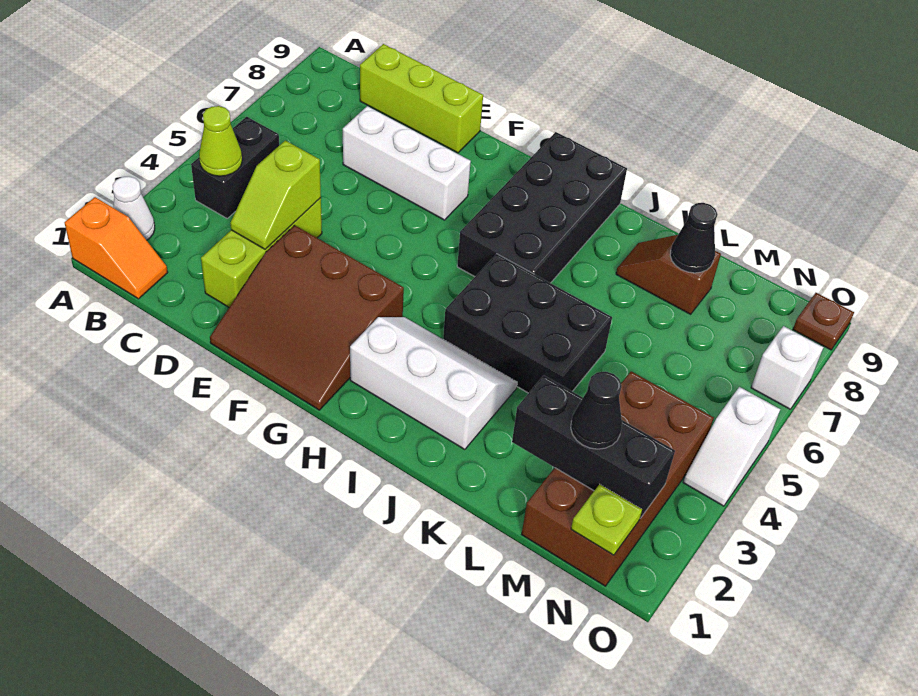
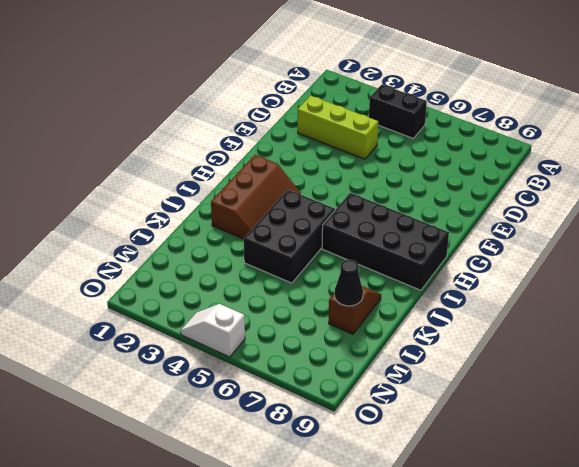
brown 2x3 slope [211,155,301,239] -> white 2x3 slope [350,317,517,450]
none -> orange 1x2 slope [65,197,168,299]
none -> white 1x1 cone [113,176,155,240]
none -> lime 1x3 brick [360,44,483,153]

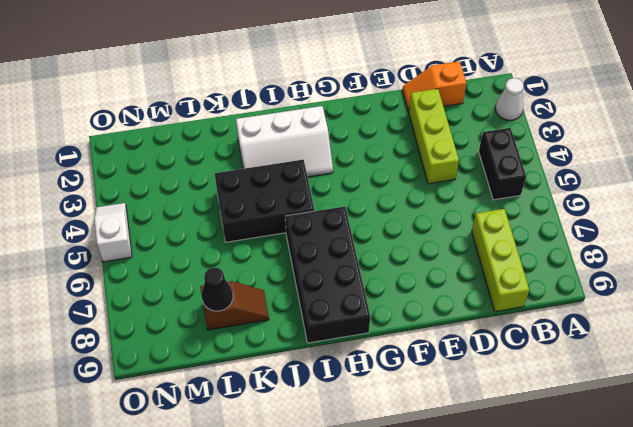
orange 1x2 slope [402,61,466,111] -> orange 1x2 slope moved to [65,197,168,299]
lime 1x3 brick [472,209,529,312] -> lime 1x3 brick turned to [360,44,483,153]
none -> white 1x3 brick [343,106,471,220]
none -> brown 3x3 slope [210,225,404,410]
none -> brown 2x4 brick [522,371,714,586]

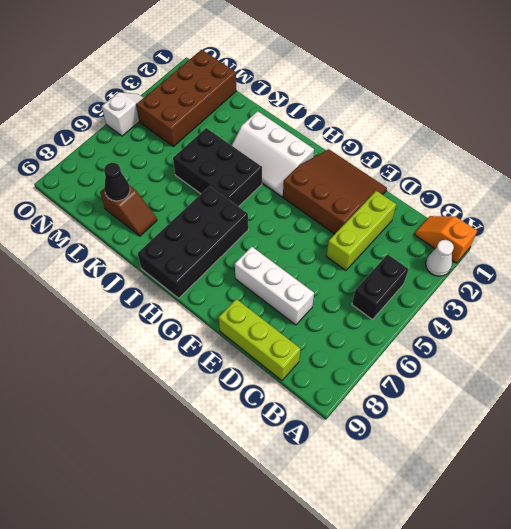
none -> white 1x1 brick [751,326,823,409]
none -> brown 1x1 plate [793,293,854,350]
none -> lime 1x1 cone [199,106,242,176]

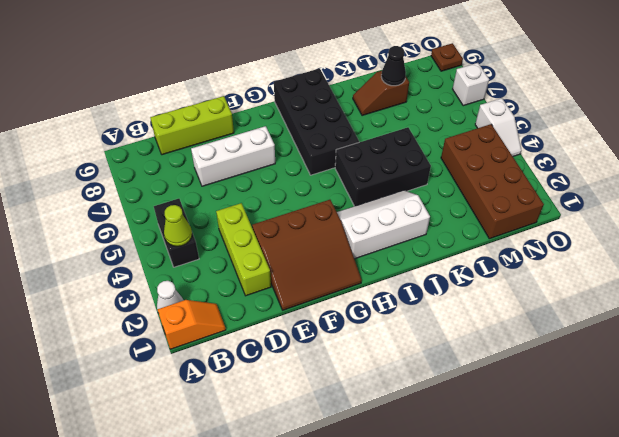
none -> lime 1x2 slope [230,141,321,249]
none -> black 1x3 brick [512,376,675,518]
none -> lime 1x1 plate [571,484,642,555]

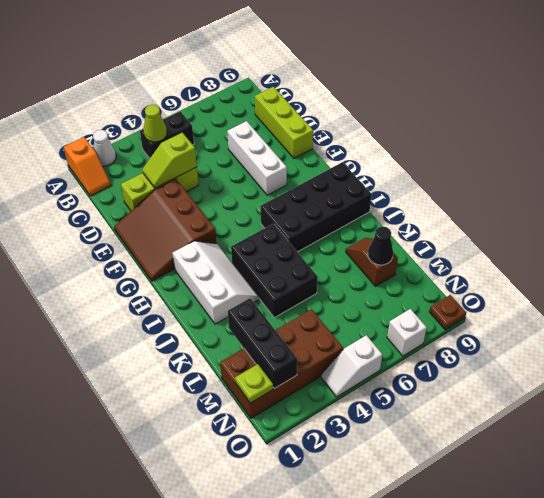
none -> black 1x1 cone [571,372,622,449]

